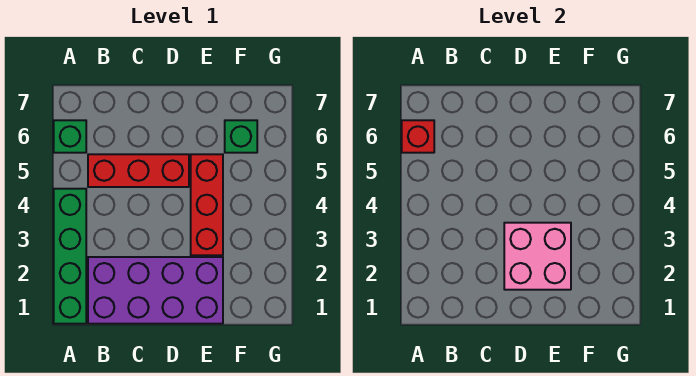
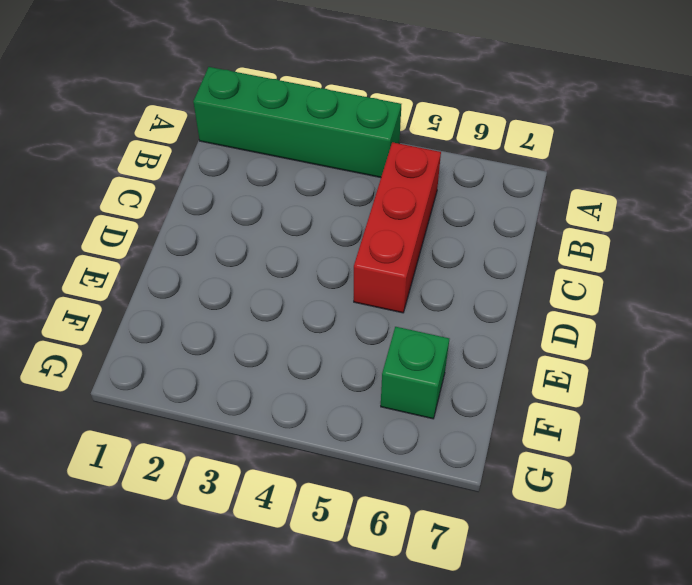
none -> green 1x1 brick [54,120,86,153]
none -> purple 2x4 brick [88,257,223,324]

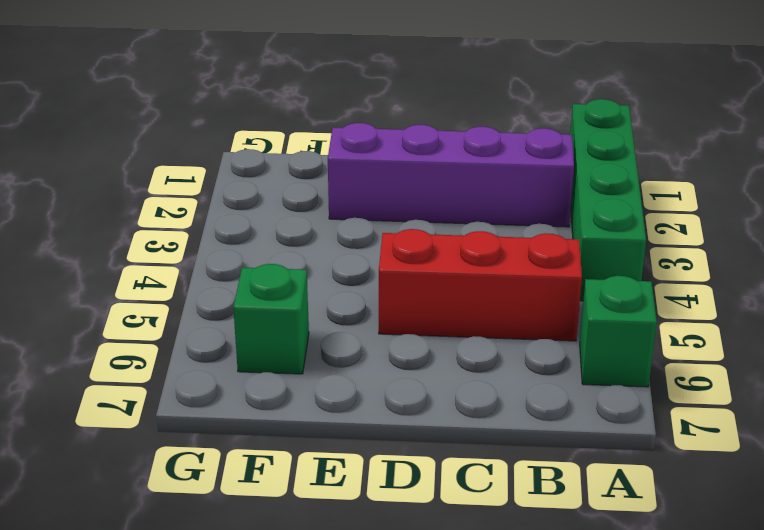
purple 1x4 brick [328,123,574,227] -> purple 2x4 brick [88,257,223,324]
none -> red 1x3 brick [191,154,223,255]
none -> red 1x1 brick [402,120,434,153]

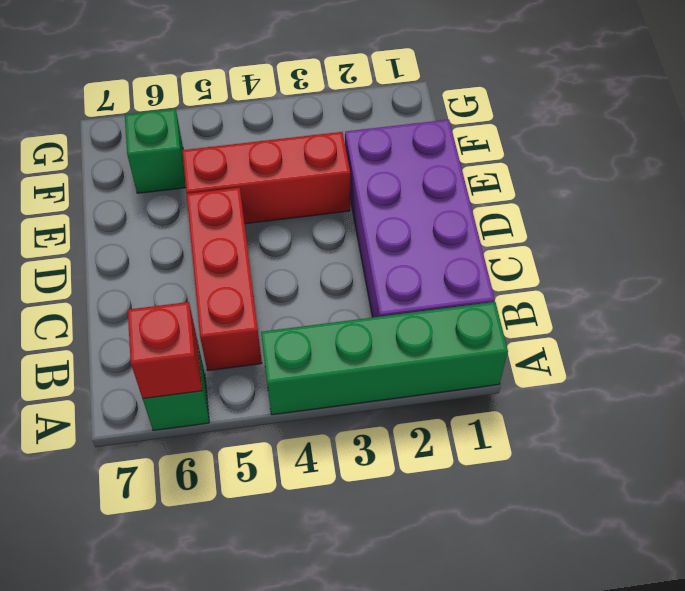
none -> pink 2x2 brick [504,223,571,290]

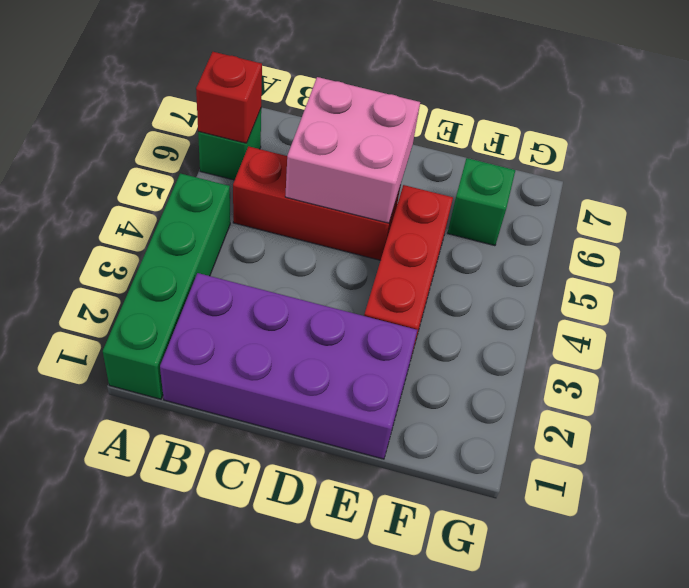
pink 2x2 brick [285,77,420,223] -> pink 2x2 brick moved to [504,223,571,290]

